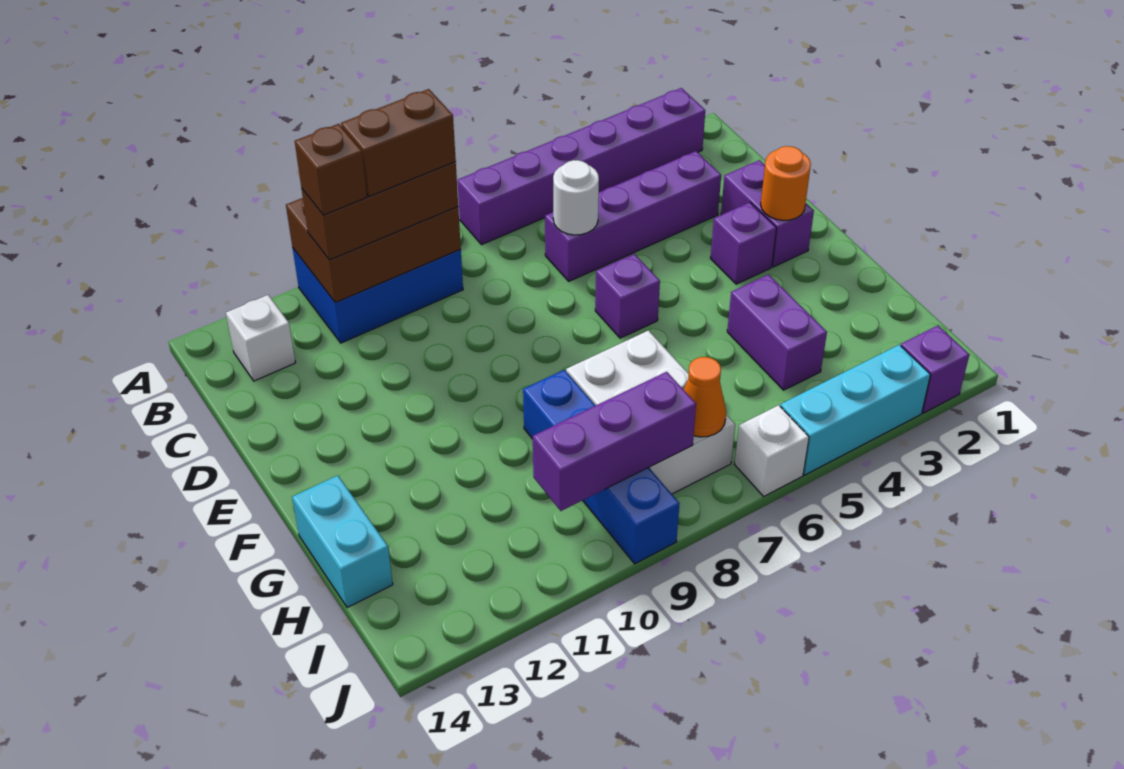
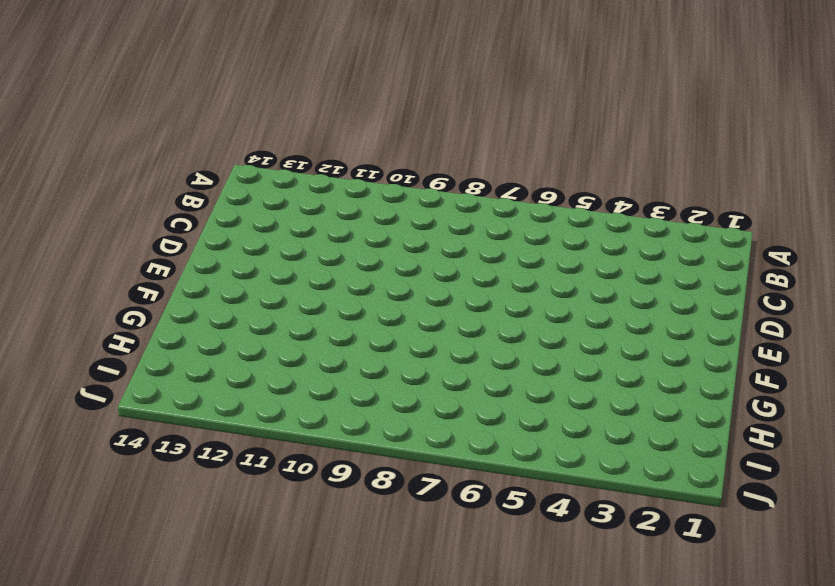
none -> purple 1x6 brick [457,88,705,245]
none -> blue 2x3 brick [293,249,463,343]
none -> white 1x1 brick [226,295,296,381]

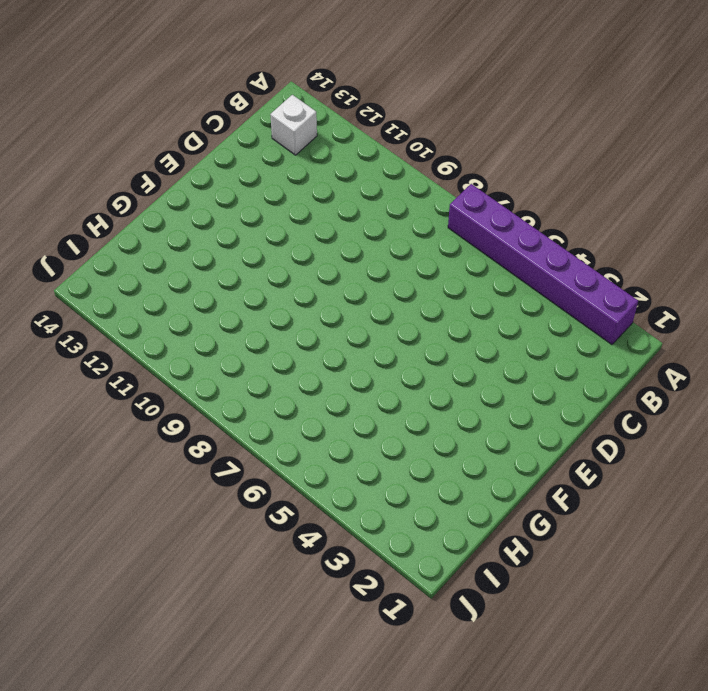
none -> blue 2x3 brick [293,249,463,343]
none -> purple 1x4 brick [545,151,721,281]
none -> purple 1x2 brick [721,160,814,267]

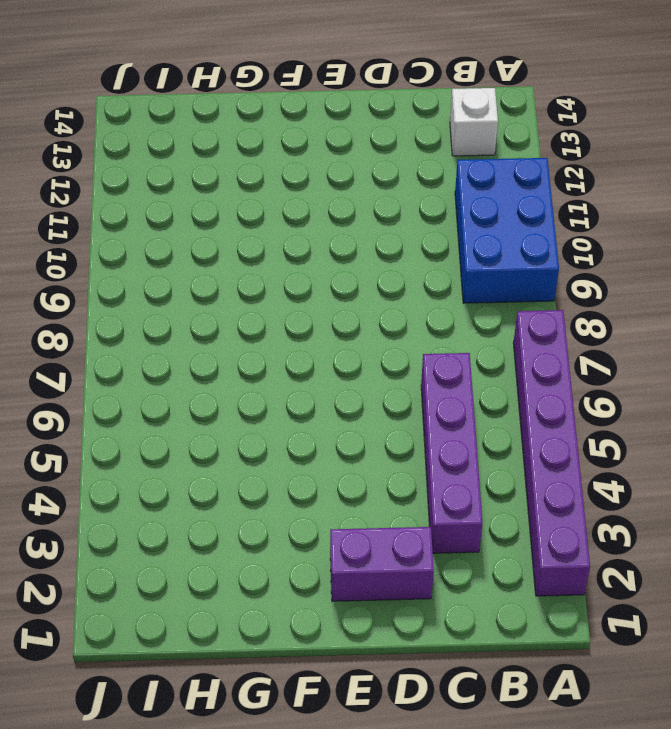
none -> purple 1x1 brick [710,202,777,284]
none -> purple 1x1 brick [595,254,660,338]
none -> purple 1x2 brick [727,274,827,390]

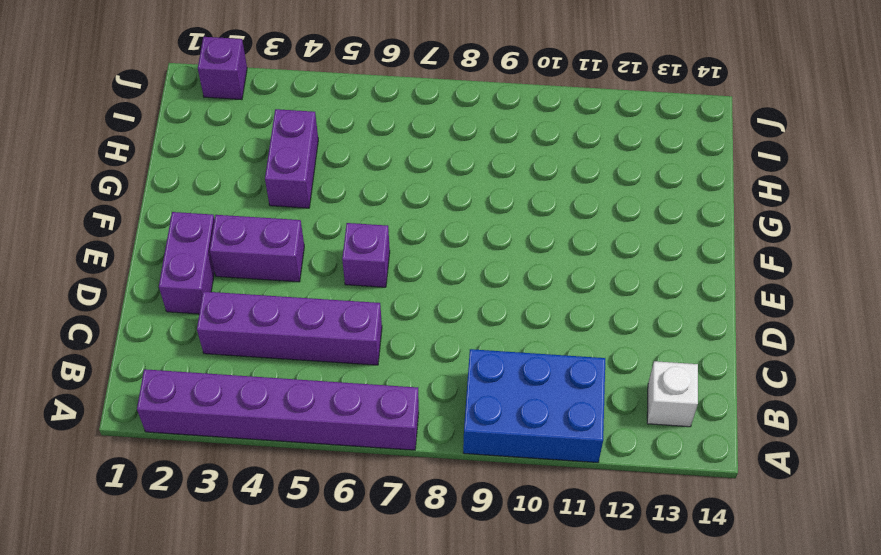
purple 1x2 brick [210,215,304,282] -> purple 1x1 brick [710,202,777,284]
none -> white 2x3 brick [566,331,735,494]
none -> blue 1x4 brick [523,370,680,564]
none -> cyan 1x2 brick [292,475,393,608]

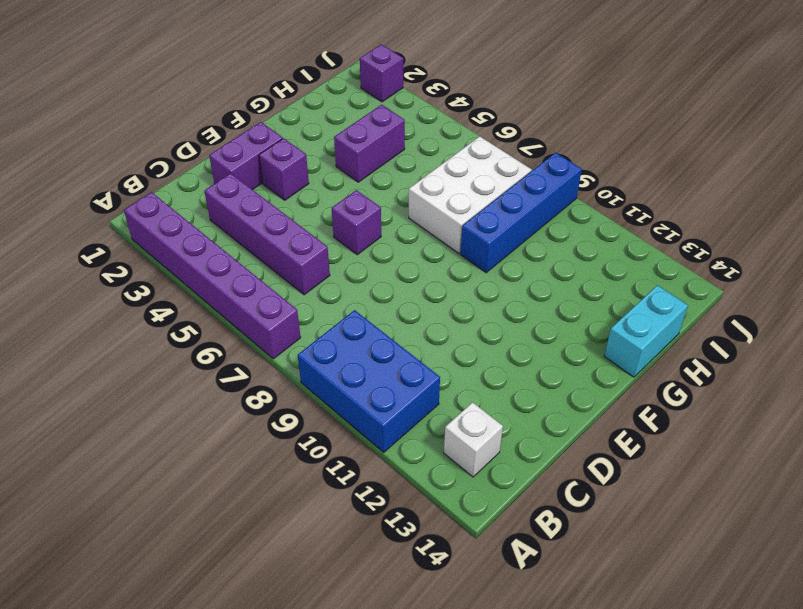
none -> cyan 1x3 brick [780,345,930,475]
none -> white 1x1 brick [735,405,809,496]
none -> brown 2x3 brick [286,198,461,303]

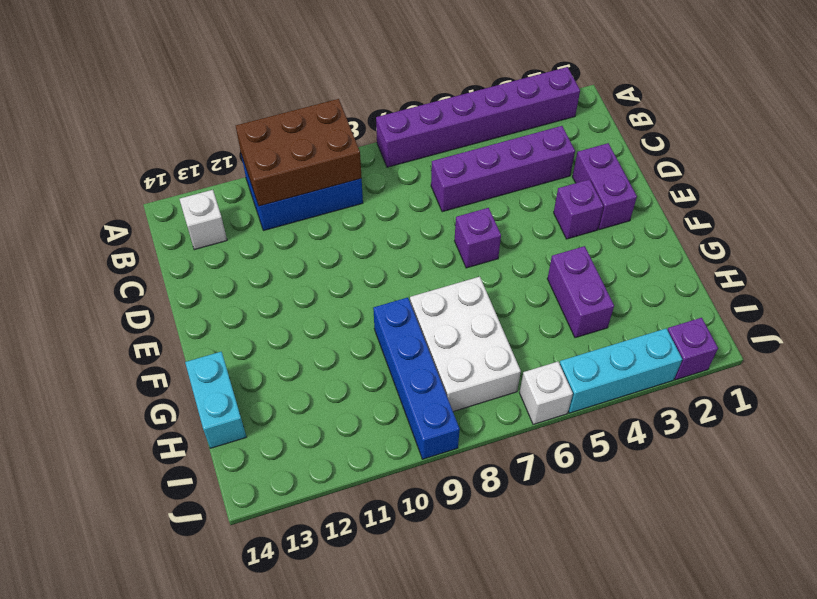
none -> white 1x1 round brick [553,160,599,235]
none -> orange 1x1 round brick [761,146,811,220]
none -> orange 1x1 cone [684,357,726,437]

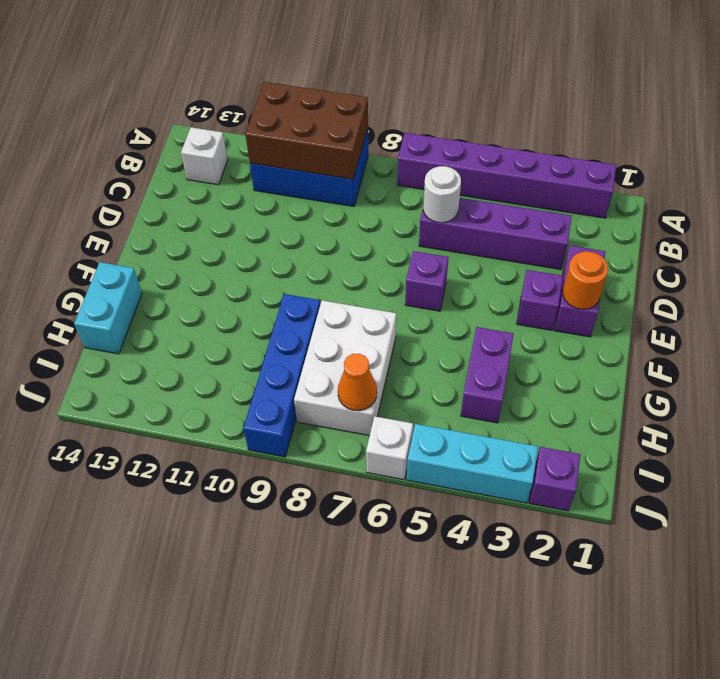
none -> purple 1x3 brick [533,372,696,511]
none -> brown 1x3 brick [301,162,458,260]
none -> brown 1x2 brick [341,89,456,197]

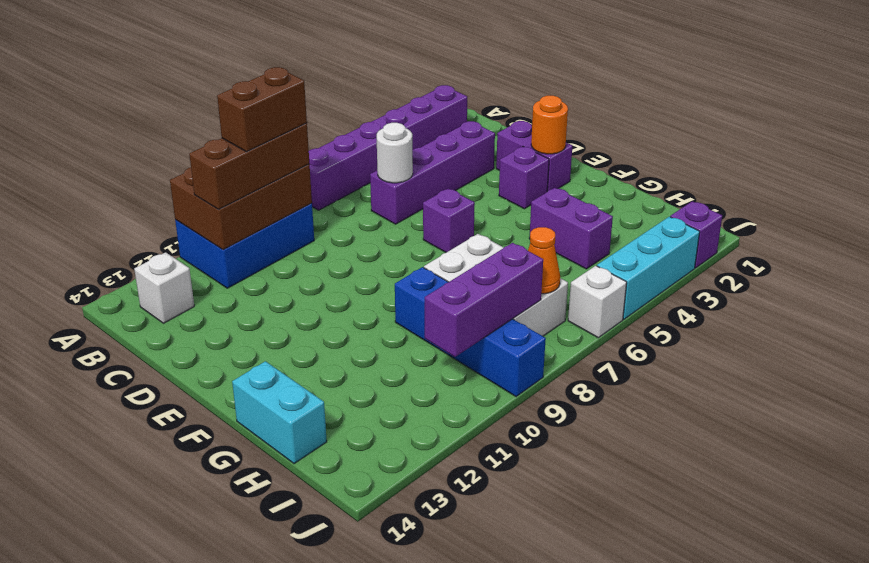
none -> brown 1x1 brick [295,124,367,215]

